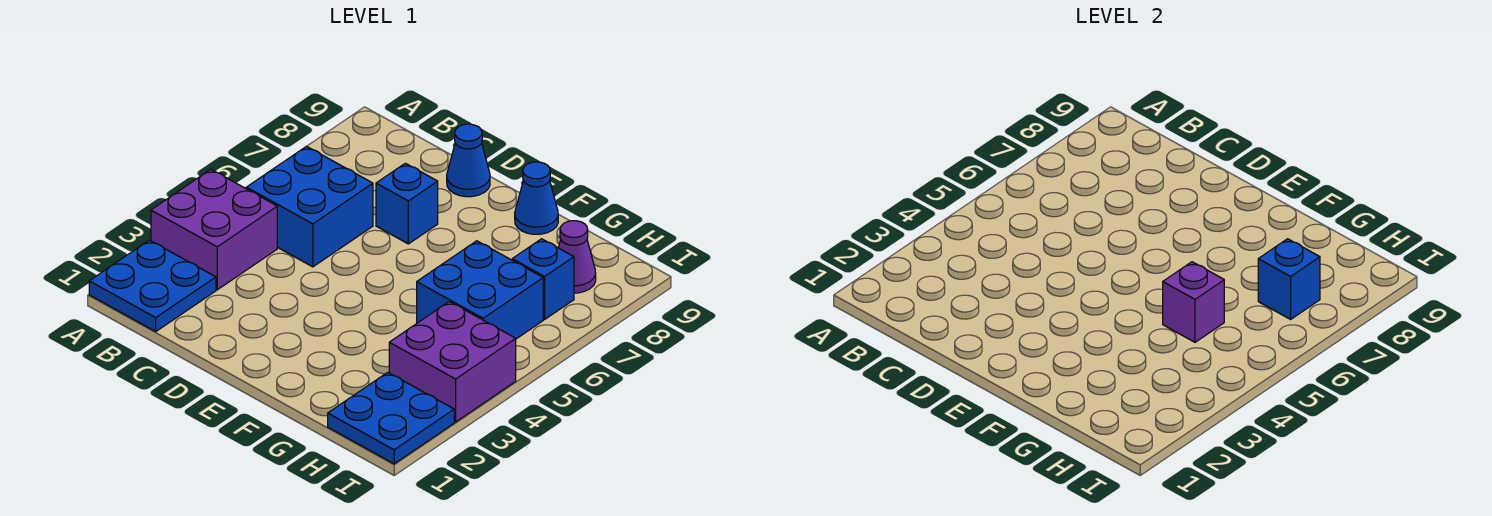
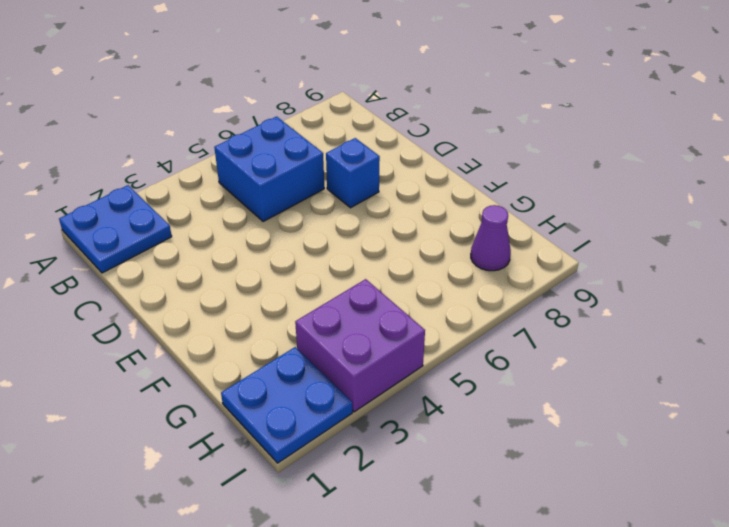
none -> purple 2x2 brick [151,170,277,290]
none -> blue 1x1 cone [447,124,490,197]
none -> blue 1x1 cone [515,162,558,234]

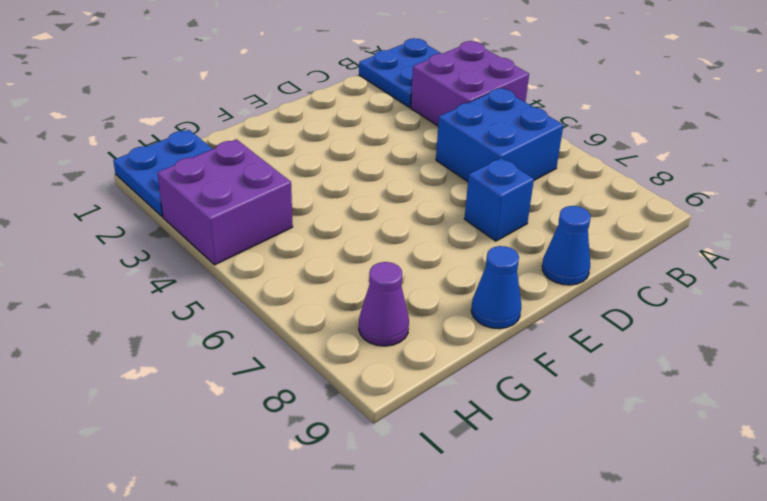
none -> blue 2x2 brick [417,241,543,339]
none -> blue 1x1 brick [512,239,574,319]
none -> purple 1x1 brick [1163,262,1224,342]

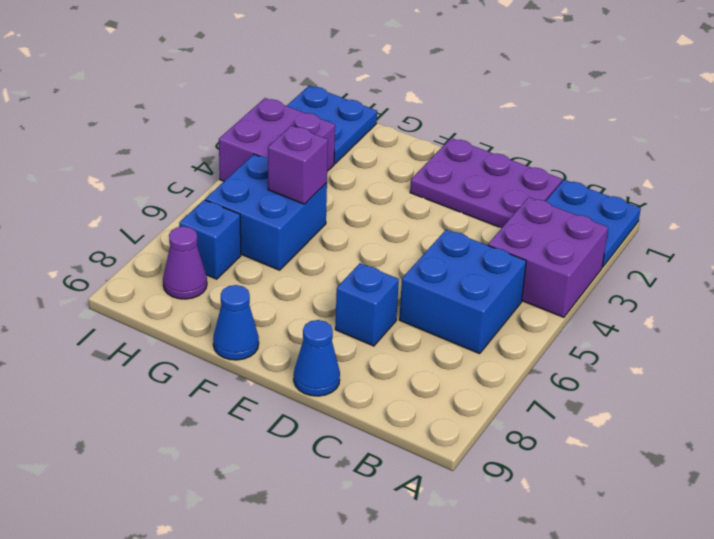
purple 2x3 plate [410,138,562,228] -> none
none -> blue 1x1 brick [1258,239,1320,319]

